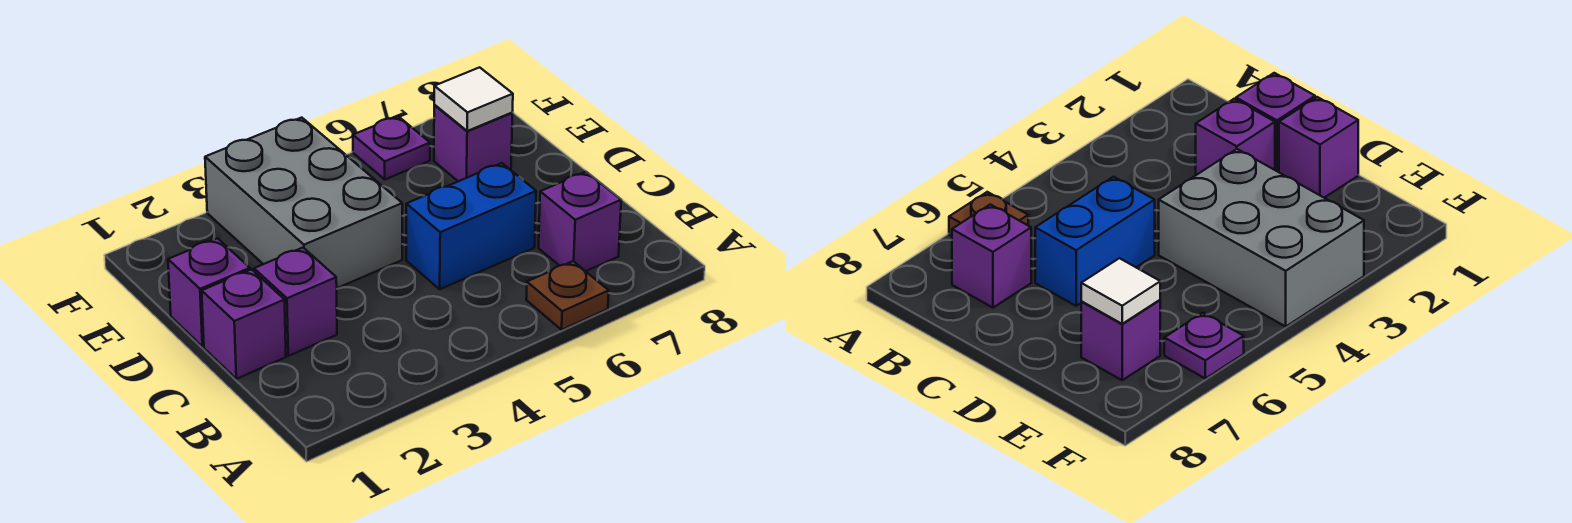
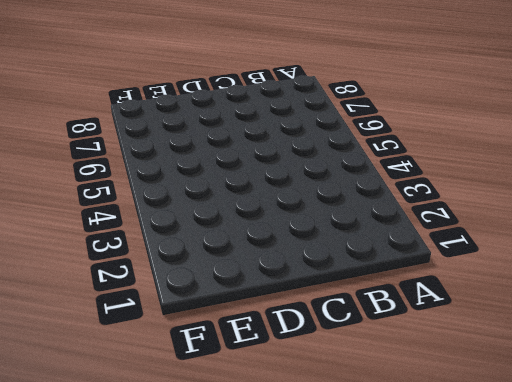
none -> brown 1x1 plate [526,261,609,330]
none -> purple 1x1 brick [539,172,621,271]

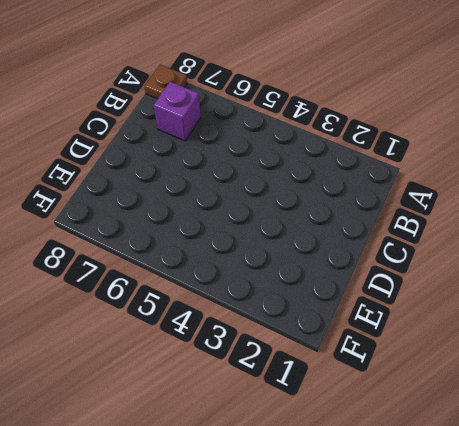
brown 1x1 plate [144,65,187,99] -> brown 1x1 plate moved to [526,261,609,330]
none -> purple 1x1 brick [202,269,286,379]
none -> purple 1x1 brick [254,248,337,356]

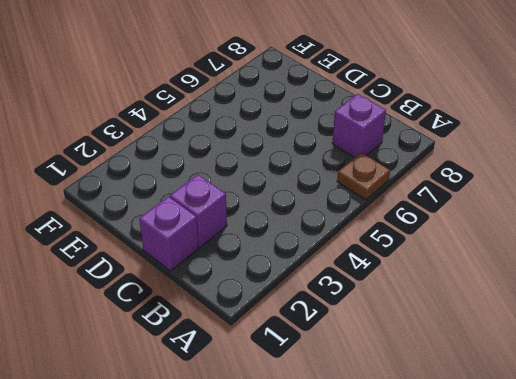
none -> blue 1x2 brick [406,163,536,289]
none -> purple 1x1 brick [168,238,250,346]

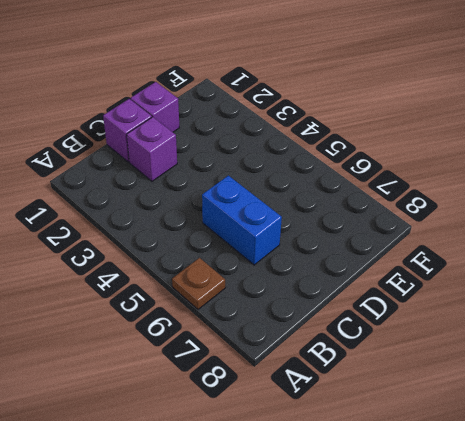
none -> purple 1x1 brick [539,172,621,271]
none -> grey 2x3 brick [205,118,402,288]

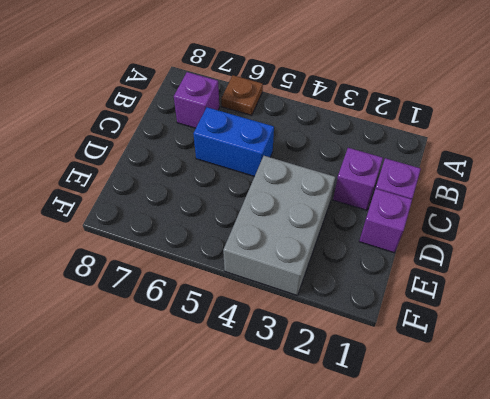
none -> purple 1x1 brick [434,105,512,181]
none -> purple 1x1 plate [353,116,430,179]

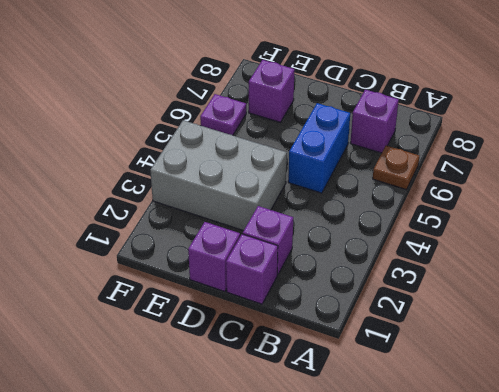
none -> white 1x1 tile [434,67,513,131]

